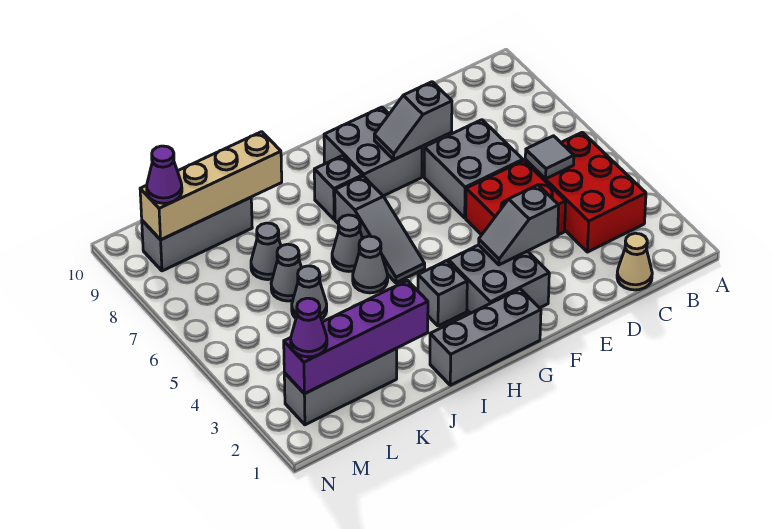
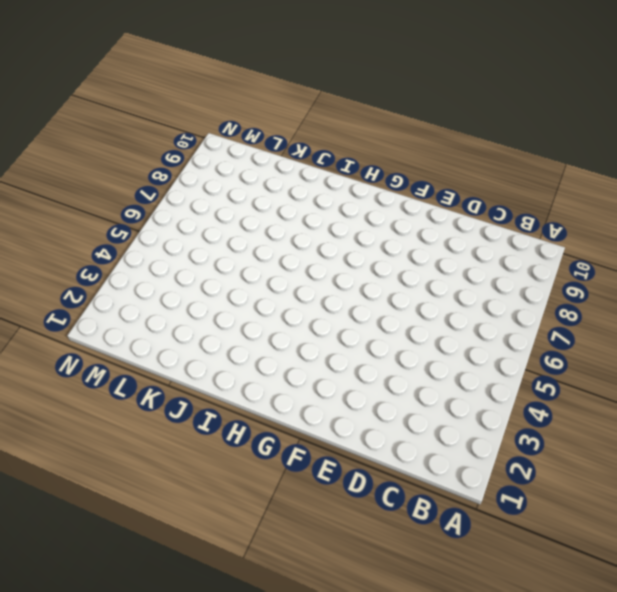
none -> red 2x3 brick [525,132,646,252]
none -> tan 1x1 cone [617,233,652,290]
none -> red 2x2 brick [466,161,566,235]

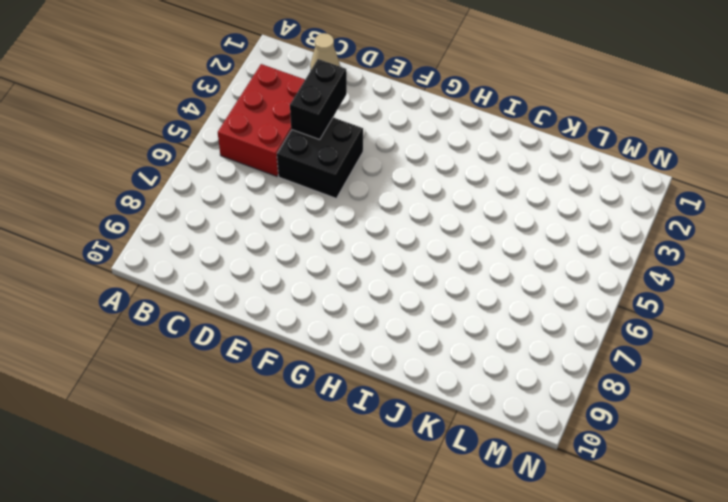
black 1x2 brick [290,59,347,140] -> none
black 2x2 brick [277,118,363,198] -> red 2x2 brick [466,161,566,235]
none -> grey 2x2 brick [424,120,523,218]
none -> grey 2x2 brick [448,245,549,313]
none -> grey 2x2 brick [324,107,422,196]

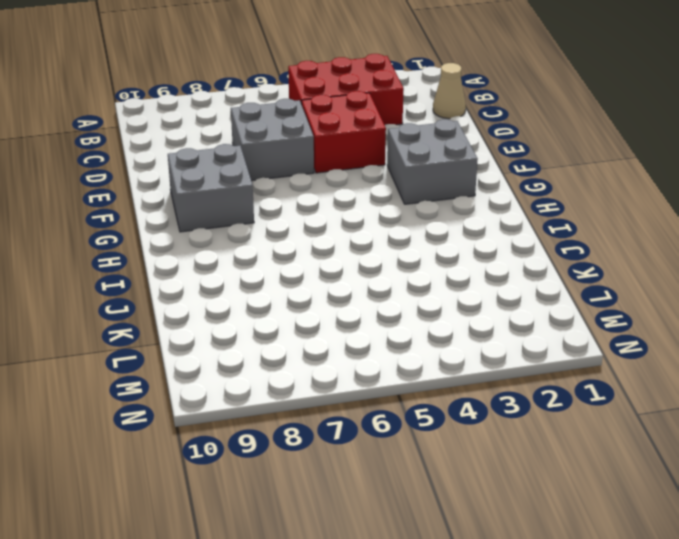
none -> grey 1x3 brick [430,289,541,385]
none -> grey 1x1 brick [418,261,467,326]
none -> grey 1x3 slope [335,176,425,283]

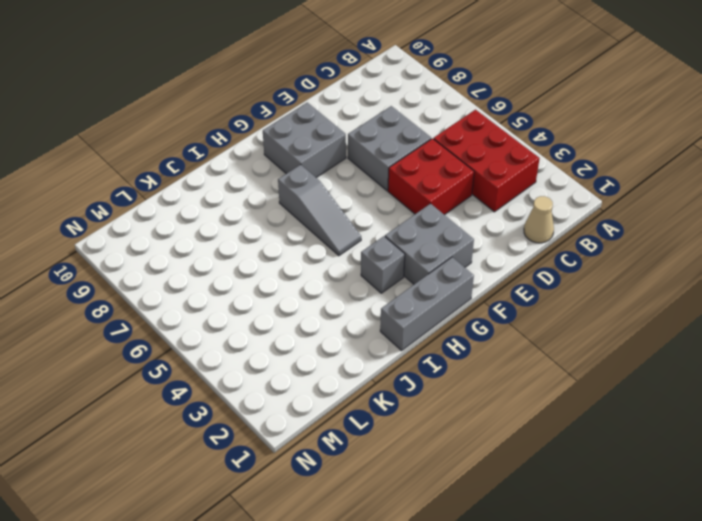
none -> grey 1x1 brick [314,156,362,219]
none -> grey 1x1 cone [353,236,388,293]
none -> grey 1x1 cone [332,215,362,271]

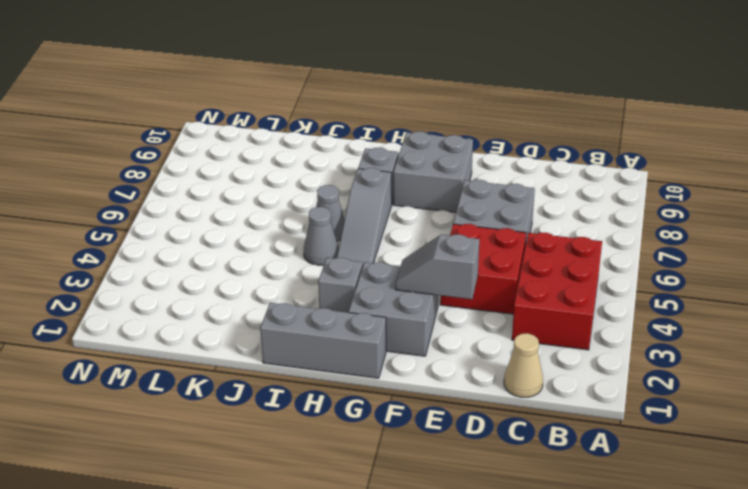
none -> grey 1x3 brick [284,348,397,425]
none -> grey 1x1 cone [292,266,327,319]
none -> grey 1x1 cone [271,244,302,301]

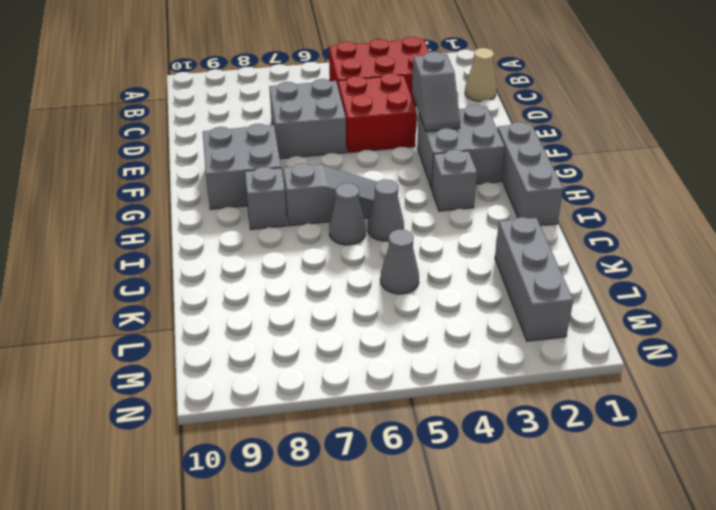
none -> grey 1x1 cone [271,244,302,301]
none -> grey 1x1 cone [251,223,281,280]
none -> grey 1x3 brick [142,197,252,271]

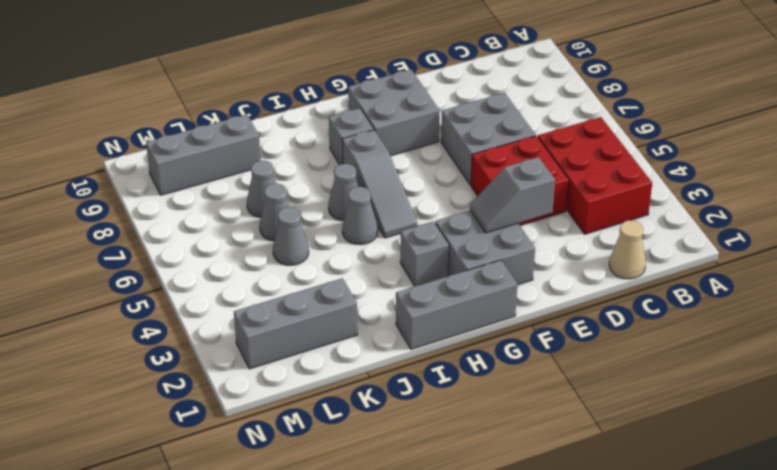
none -> grey 1x1 tile [525,136,574,179]
none -> grey 1x2 slope [374,82,452,160]
none -> purple 1x4 brick [284,280,428,394]

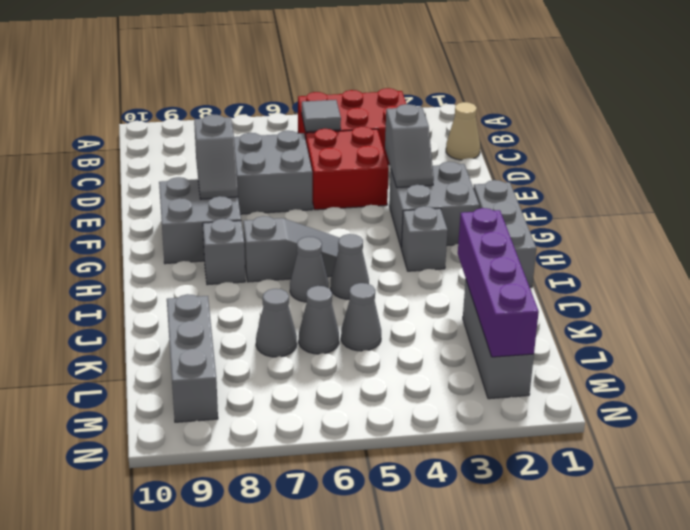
none -> tan 1x4 brick [140,132,282,240]
none -> purple 1x1 cone [291,298,327,357]
none -> purple 1x1 cone [147,146,182,203]

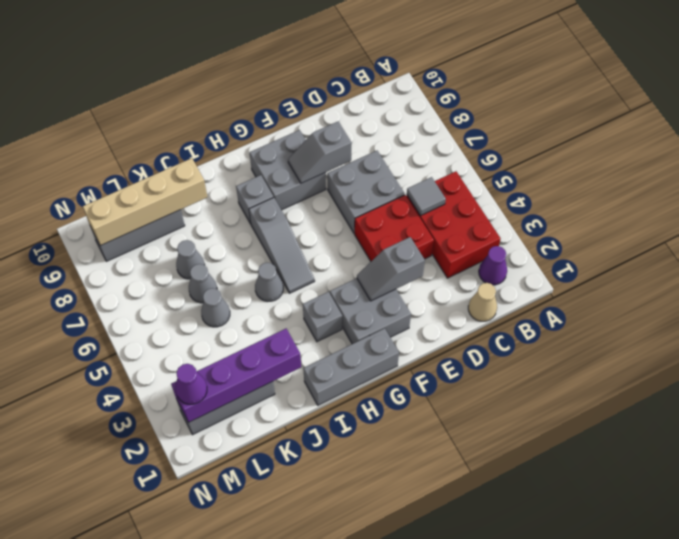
purple 1x1 cone [479,246,507,285] -> purple 1x1 cone moved to [147,146,182,203]
none -> grey 1x1 cone [332,215,362,271]

